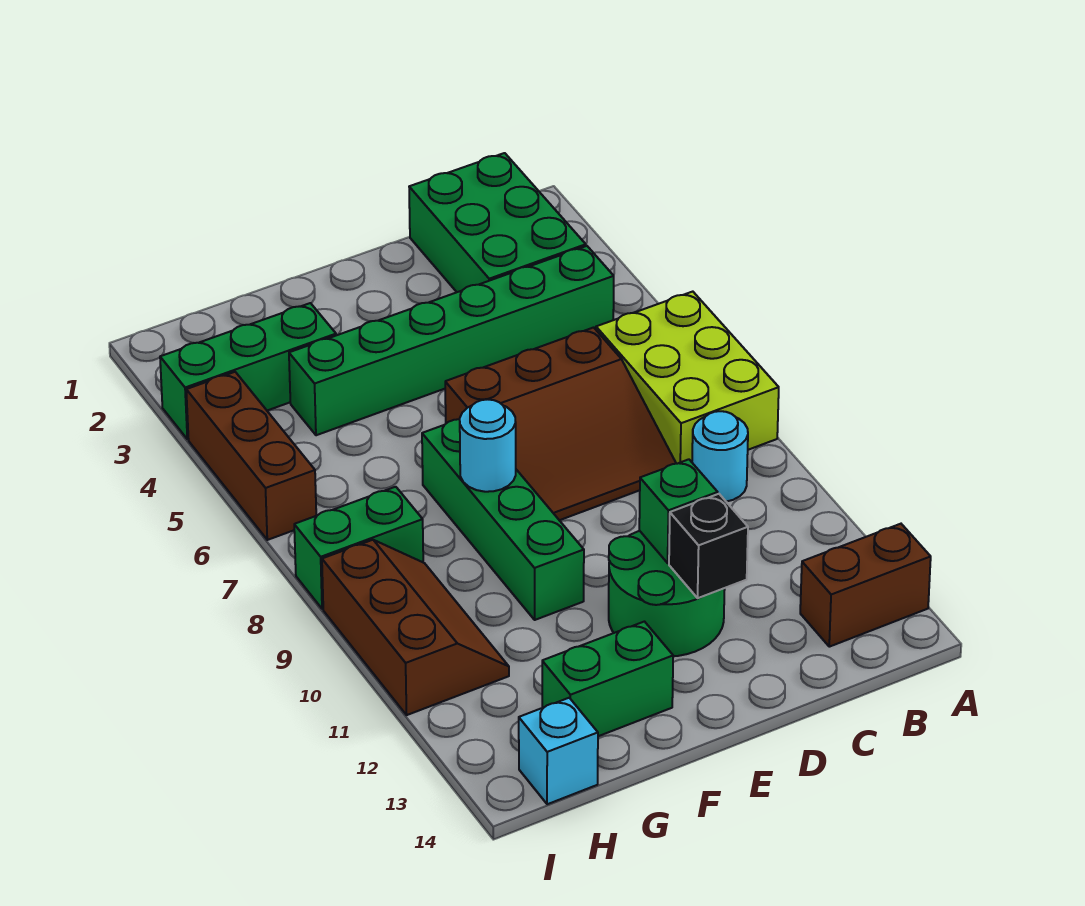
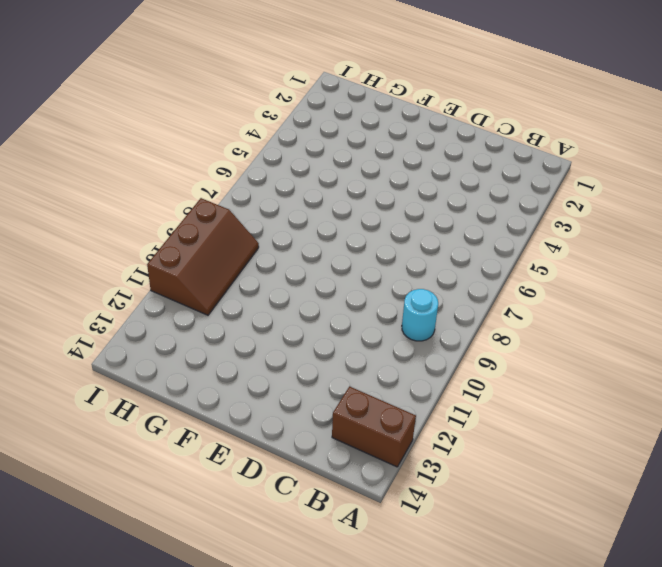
none -> lime 2x3 brick [596,292,779,464]
none -> green 2x3 brick [409,153,586,292]
none -> green 1x6 brick [289,246,614,435]

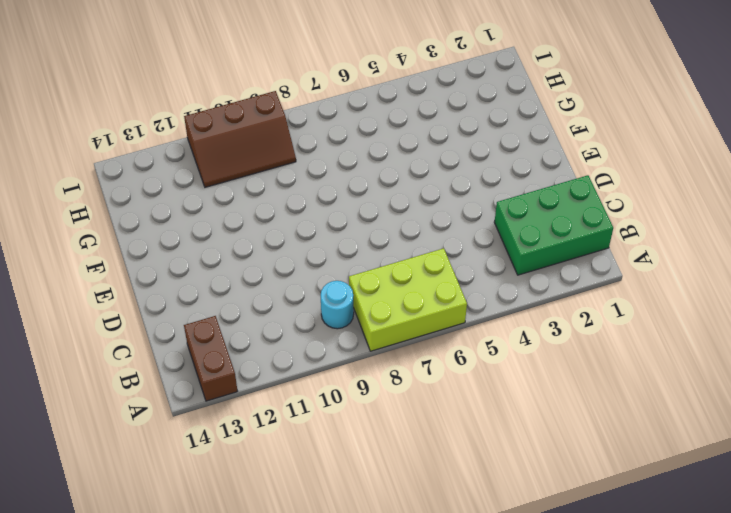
none -> green 1x6 brick [289,246,614,435]
none -> brown 3x3 slope [445,327,676,520]
none -> green 2x2 round brick [609,531,725,656]

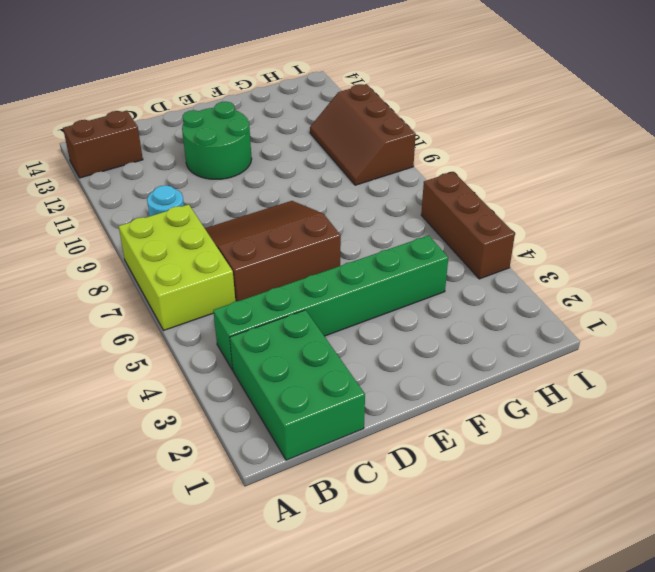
none -> green 1x4 brick [422,419,584,620]
none -> green 1x2 brick [542,622,673,736]
none -> green 1x3 brick [160,303,336,439]

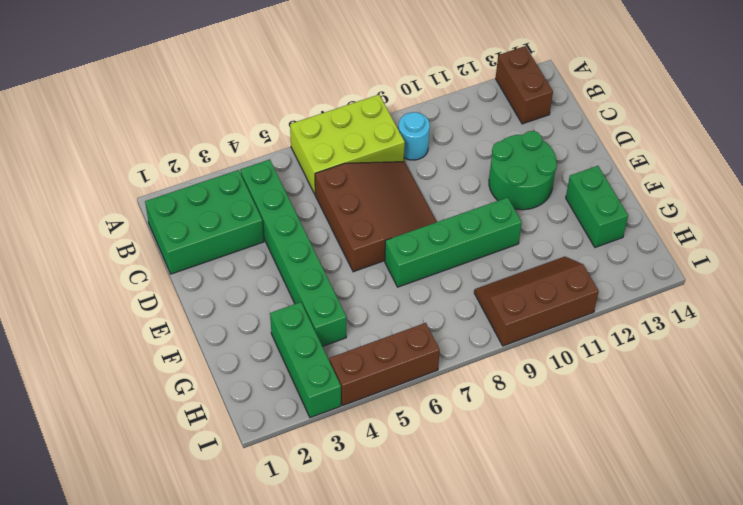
none -> green 1x2 brick [294,487,423,609]
none -> cyan 1x1 brick [519,698,598,804]
none -> green 1x1 brick [639,459,718,563]

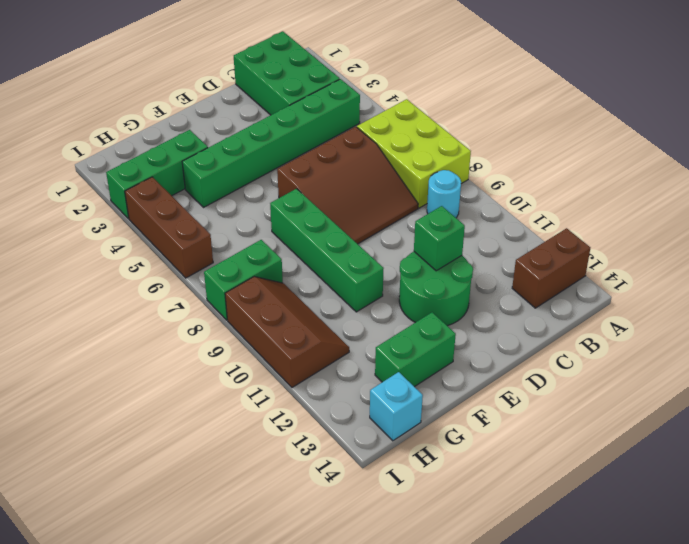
none -> black 1x1 brick [669,494,748,598]
none -> cyan 1x1 round brick [460,400,516,492]

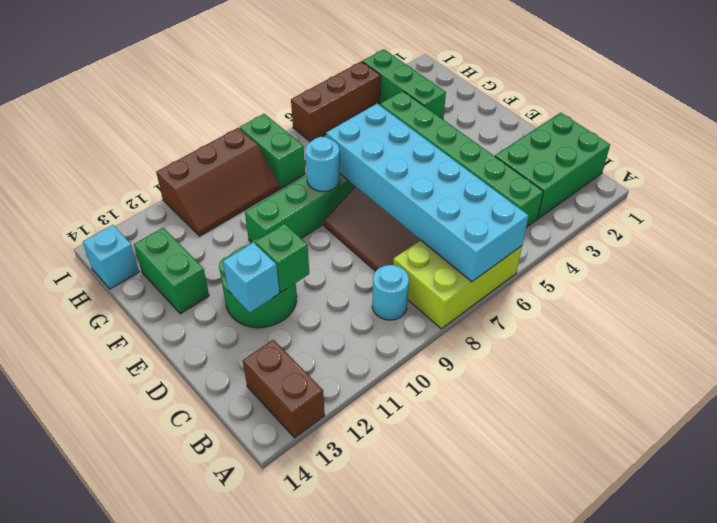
cyan 2x6 brick [326,104,529,282] -> none
cyan 1x1 brick [223,243,279,312] -> black 1x1 brick [669,494,748,598]

